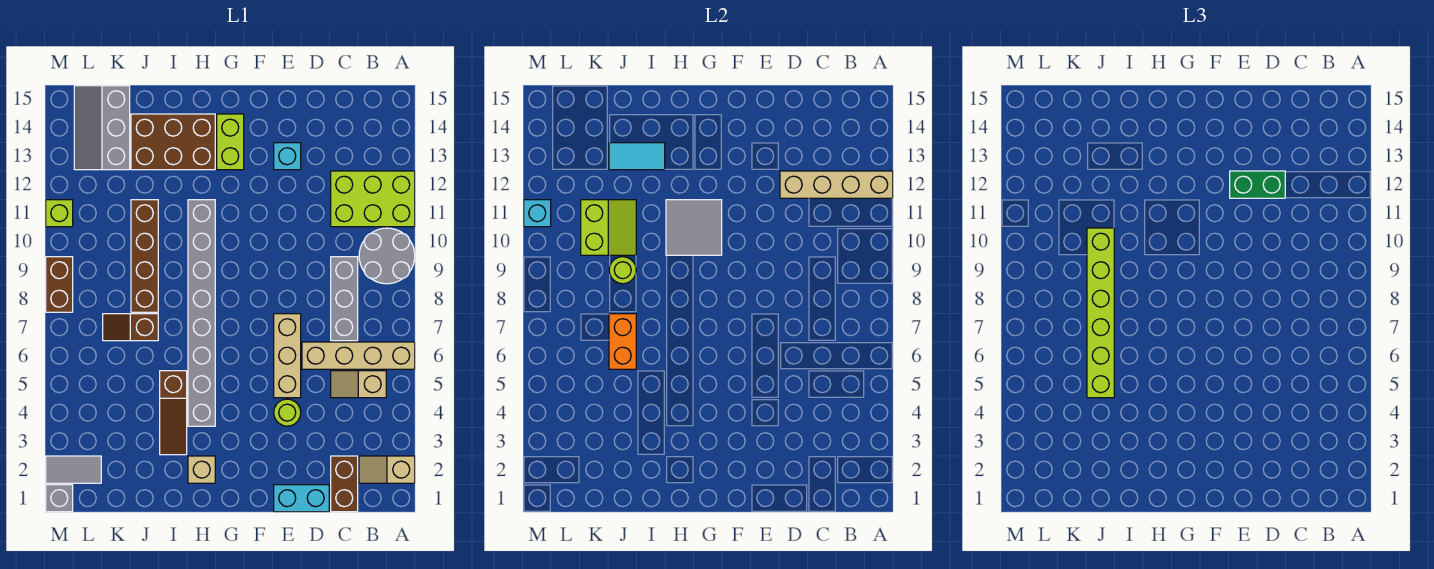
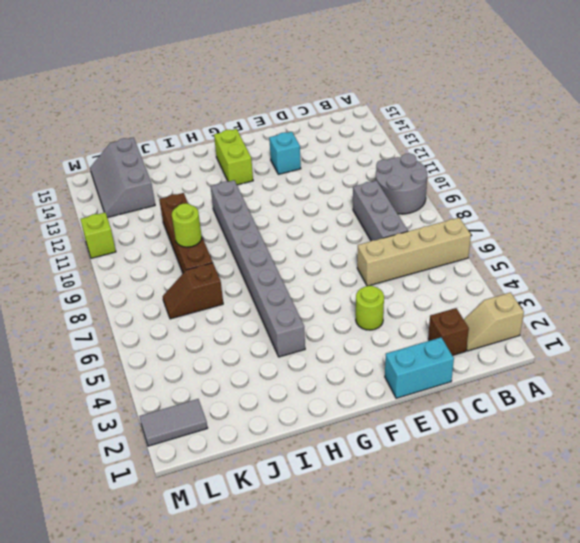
brown 1x1 brick [428,308,469,356] -> brown 1x2 brick [331,456,358,512]
none -> lime 2x3 brick [331,171,415,227]
none -> tan 1x2 slope [331,371,386,398]
none -> tan 1x3 brick [274,314,301,398]
none -> tan 1x1 brick [188,456,215,483]

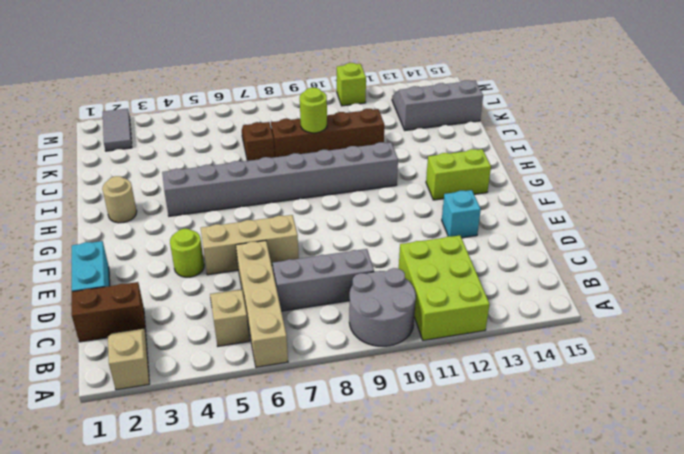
tan 1x1 round brick [102,176,137,223] -> tan 1x1 brick [188,456,215,483]
none -> brown 2x3 brick [131,114,215,170]
none -> brown 1x3 slope [160,371,187,455]
none -> grey 1x1 brick [46,485,73,512]
none -> brown 1x2 brick [46,257,73,312]

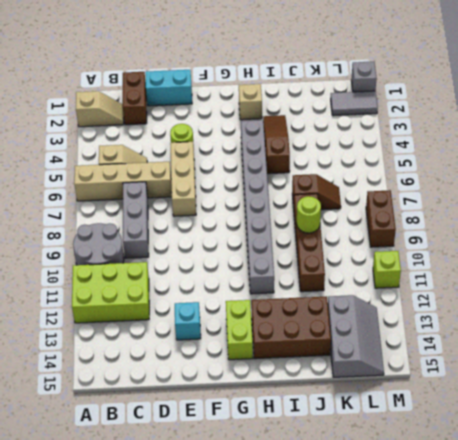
none -> tan 1x4 brick [780,171,893,198]
none -> grey 2x2 tile [666,200,722,255]
none -> cyan 1x2 tile [609,143,665,170]
none -> orange 1x2 brick [609,314,636,369]

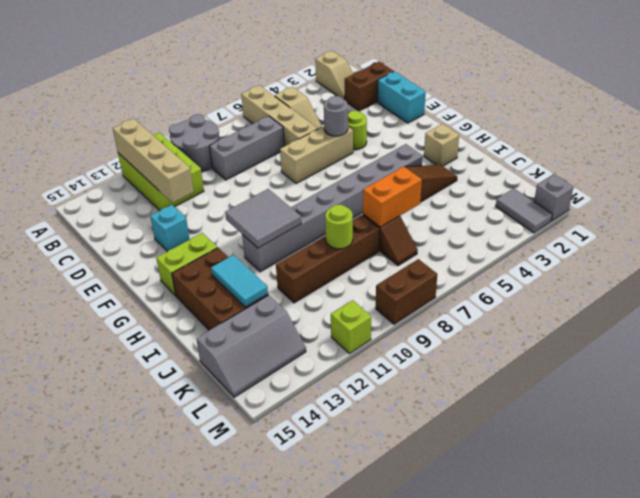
grey 1x1 round brick [324,96,348,136] -> none
none -> lime 2x2 slope [581,200,636,255]
none -> cyan 1x1 brick [524,200,551,227]
none -> green 1x2 brick [1230,171,1285,198]
none -> lime 1x6 brick [1087,228,1114,398]

